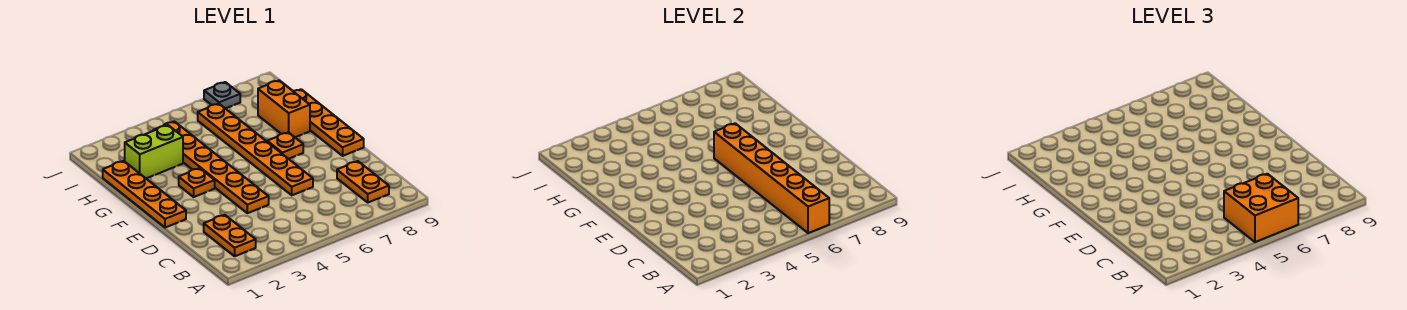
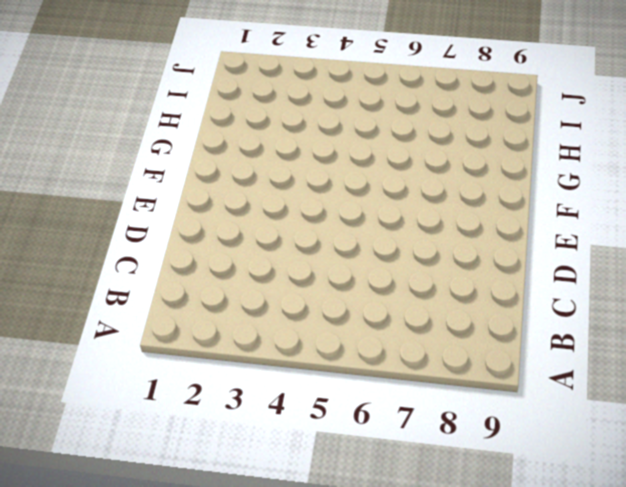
none -> orange 1x2 plate [204,215,256,256]
none -> orange 1x2 plate [337,161,389,203]
none -> orange 1x6 plate [153,121,269,213]

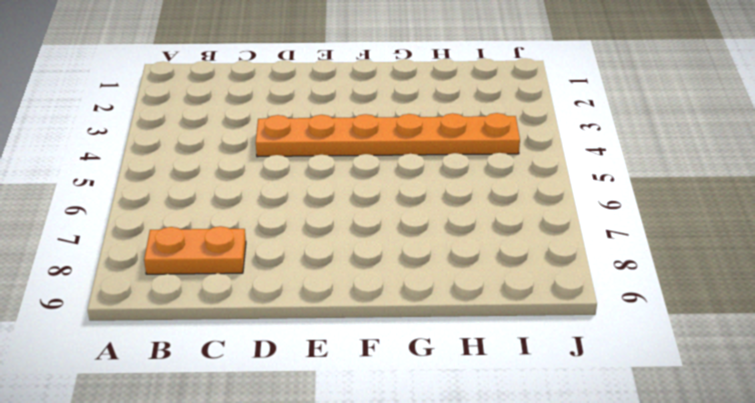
none -> orange 1x2 plate [204,215,256,256]
none -> orange 1x6 plate [198,104,313,195]
none -> orange 1x4 plate [103,161,186,228]

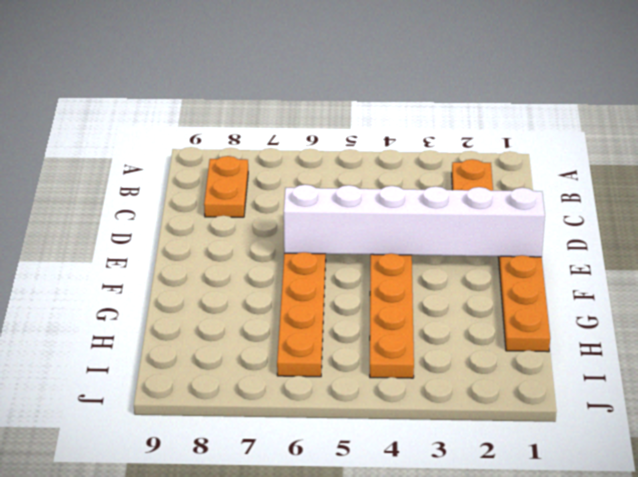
white 1x6 brick [284,185,545,257] -> orange 1x6 brick [714,123,829,233]
none -> orange 1x4 plate [293,89,364,156]
none -> orange 1x1 plate [179,168,215,197]
none -> orange 1x1 plate [267,132,303,159]

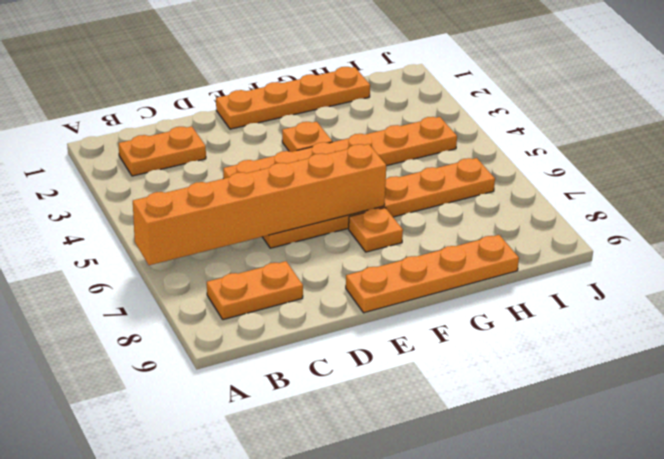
none -> orange 1x2 brick [258,80,310,137]
none -> lime 1x2 brick [125,125,183,178]
none -> grey 1x1 plate [204,82,240,109]

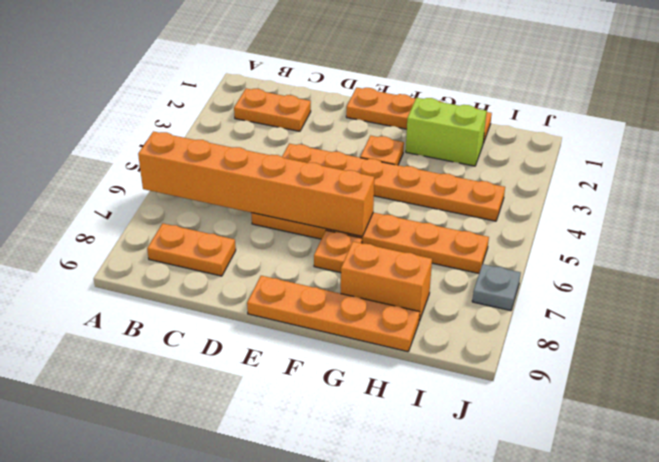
lime 1x2 brick [406,98,487,166] -> lime 1x2 brick turned to [125,125,183,178]
none -> orange 2x2 brick [1224,174,1298,242]

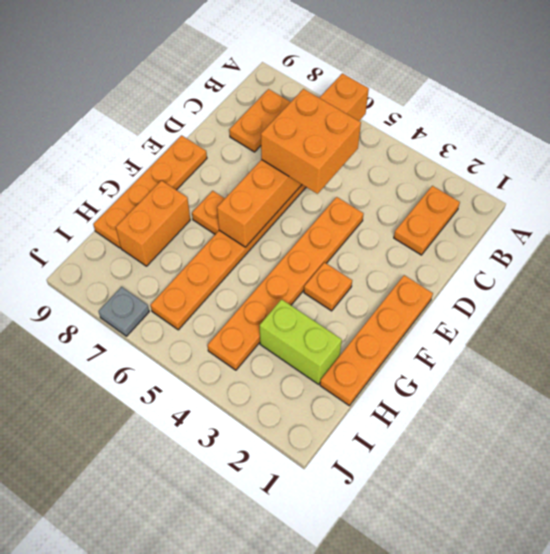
orange 2x2 brick [261,89,361,194] -> orange 2x2 brick moved to [1224,174,1298,242]

